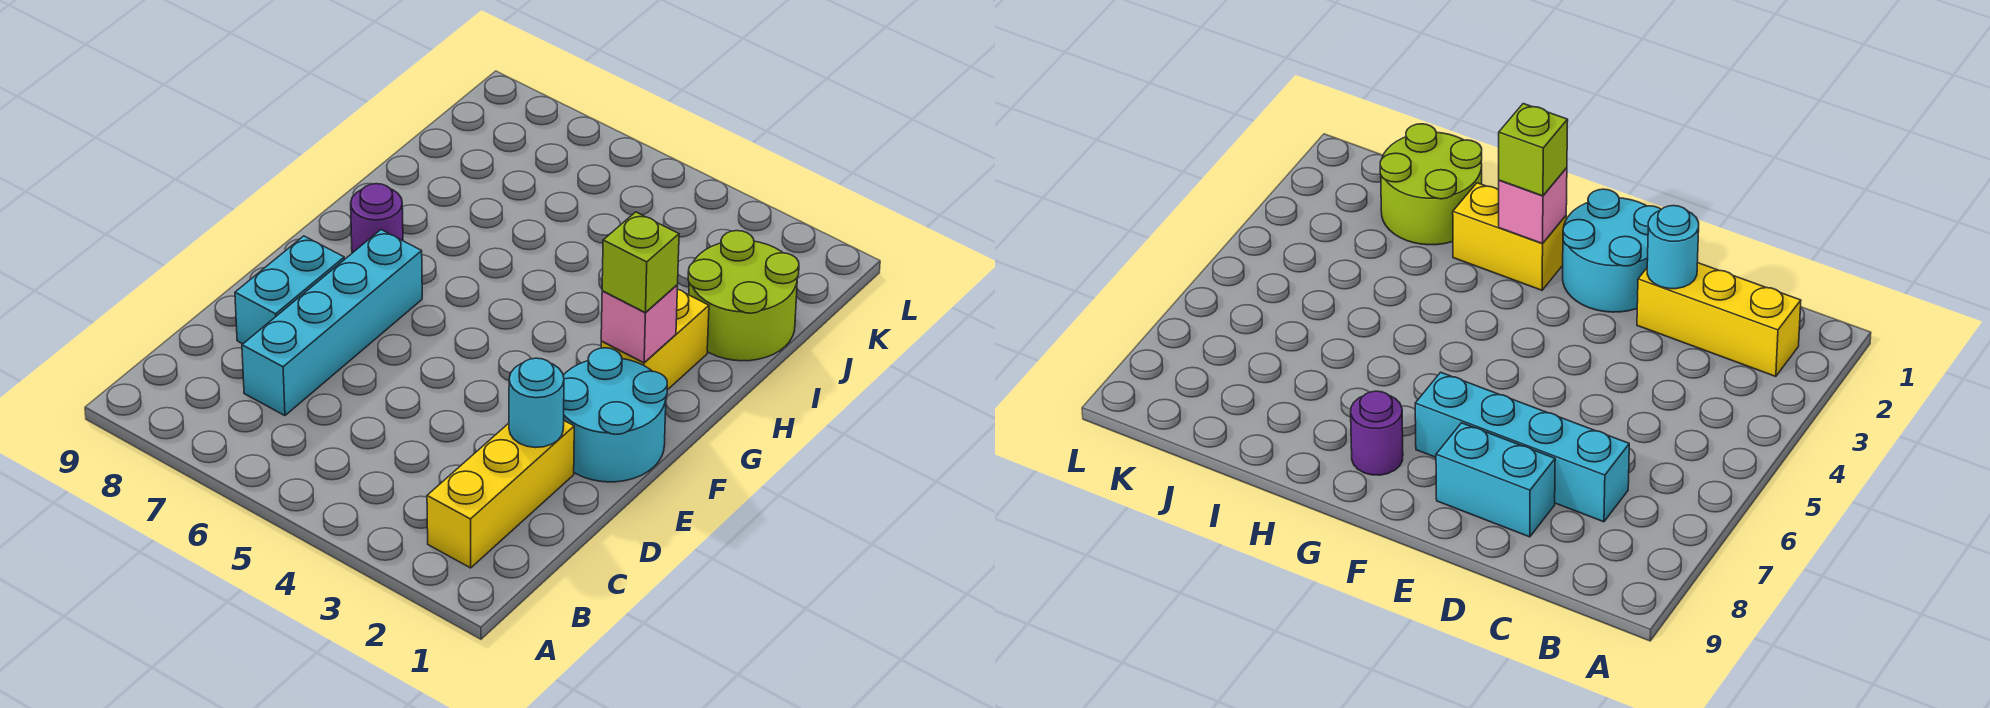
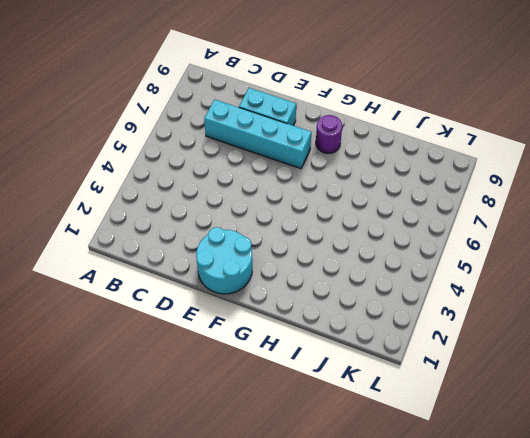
none -> yellow 1x3 brick [427,421,574,568]
none -> yellow 1x2 brick [601,289,709,390]

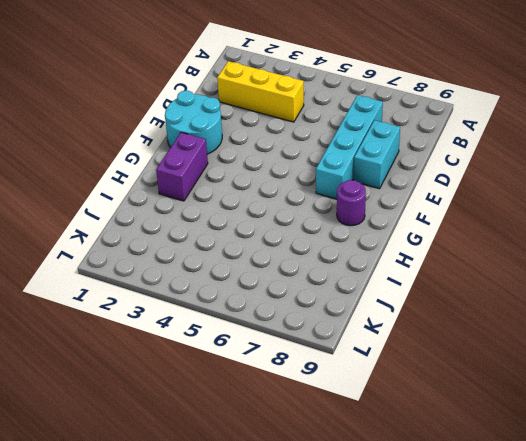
yellow 1x3 brick [217,61,304,122] -> yellow 1x3 brick turned to [427,421,574,568]
purple 1x2 brick [156,132,208,201] -> yellow 1x2 brick [601,289,709,390]
none -> lime 2x2 round brick [688,231,799,361]
none -> cyan 1x1 round brick [509,358,564,448]

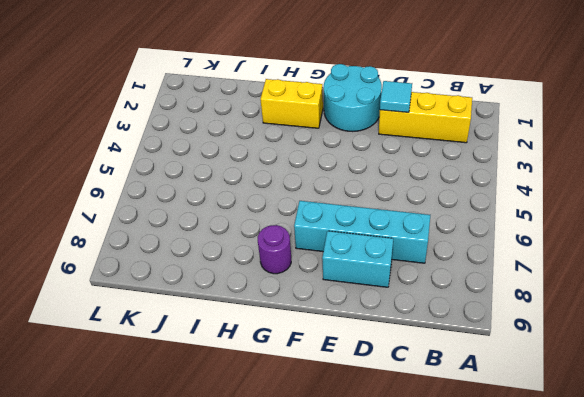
cyan 1x1 tile [380,81,412,112] -> cyan 1x1 round brick [509,358,564,448]
none -> lime 2x2 round brick [688,231,799,361]
none -> pink 1x1 brick [601,285,678,363]

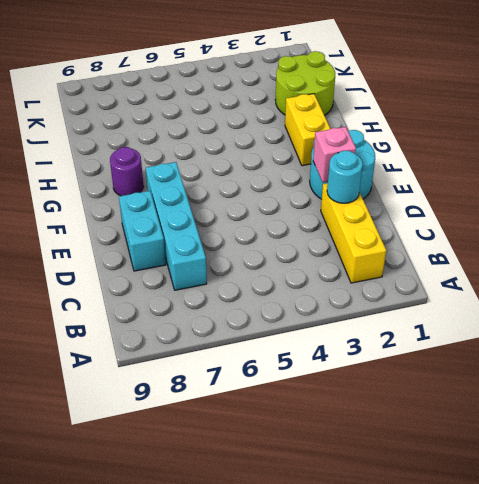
pink 1x1 brick [313,127,356,182] -> pink 1x1 brick moved to [601,285,678,363]
none -> lime 1x1 brick [602,212,679,312]

